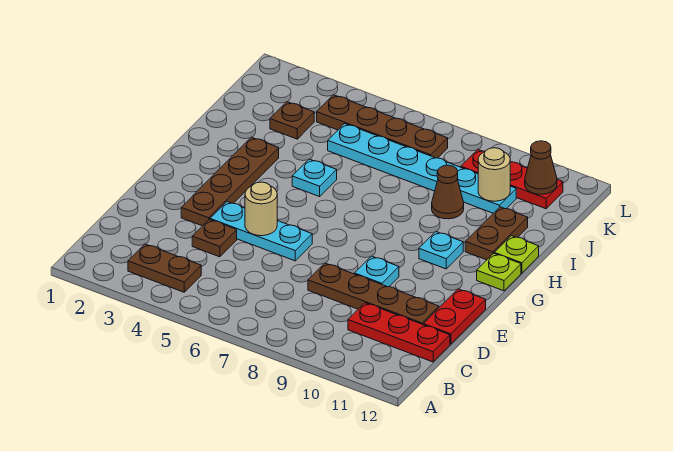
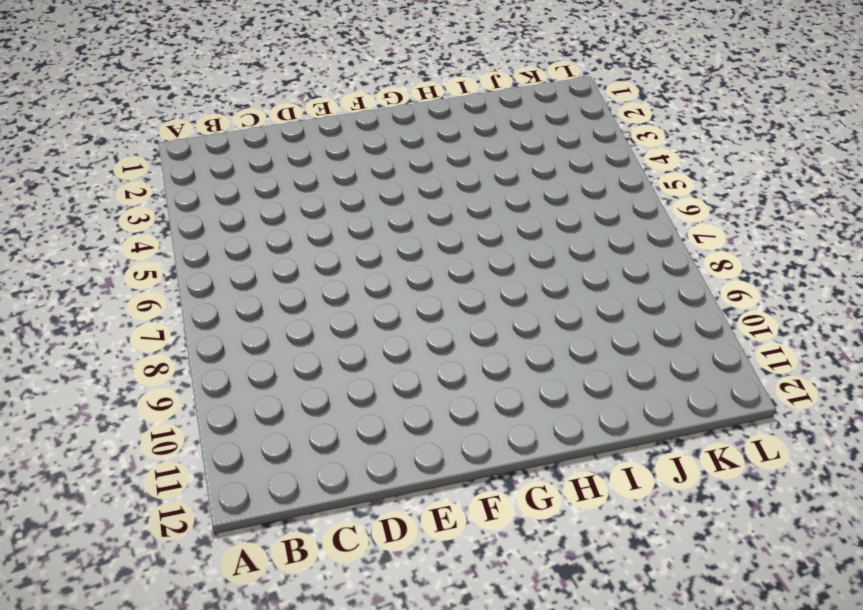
none -> brown 1x2 plate [128,244,201,292]
none -> red 1x3 plate [348,303,450,362]
none -> brown 1x1 plate [192,219,237,257]

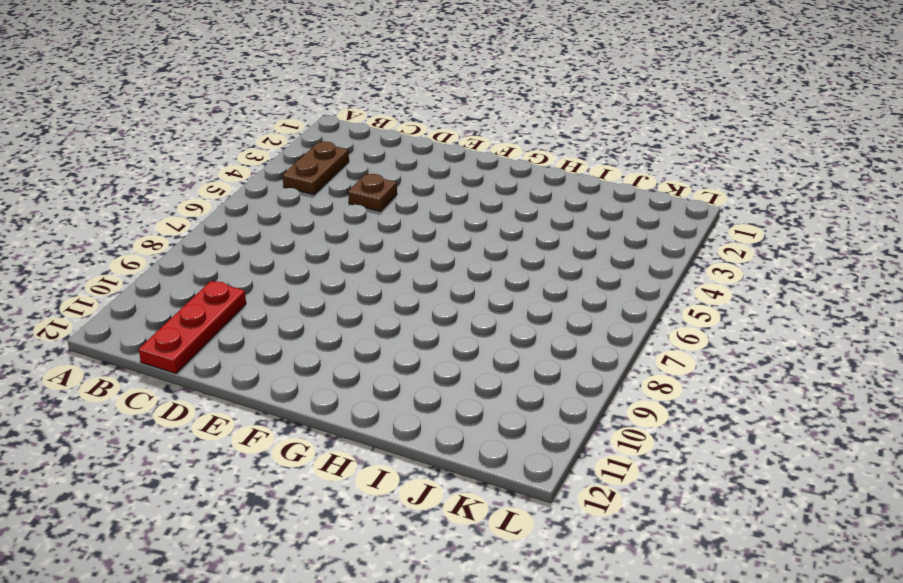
none -> brown 1x4 plate [308,263,439,324]
none -> red 1x2 plate [423,289,486,344]
none -> brown 1x4 plate [181,137,279,226]

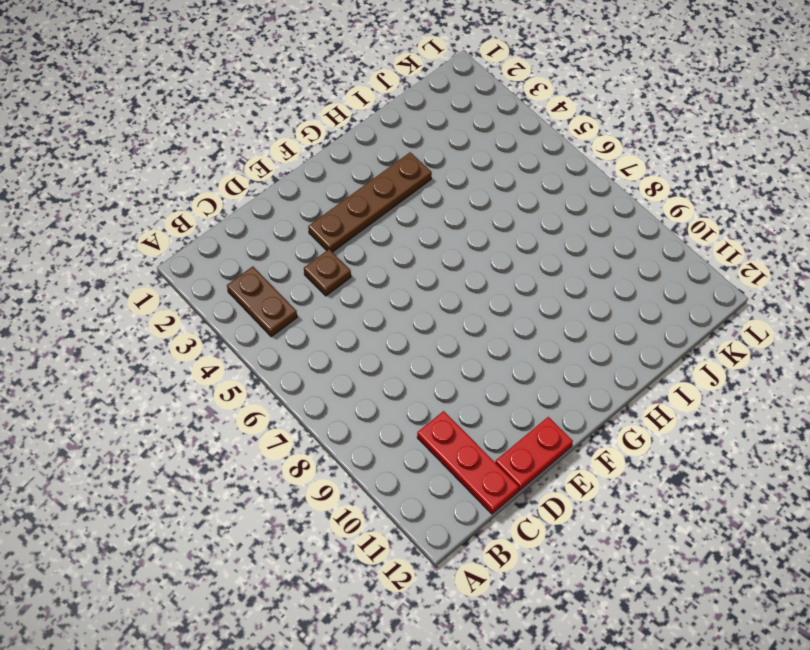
none -> brown 1x4 plate [308,263,439,324]
none -> cyan 1x3 plate [210,202,312,261]
none -> cyan 1x1 plate [355,256,399,287]

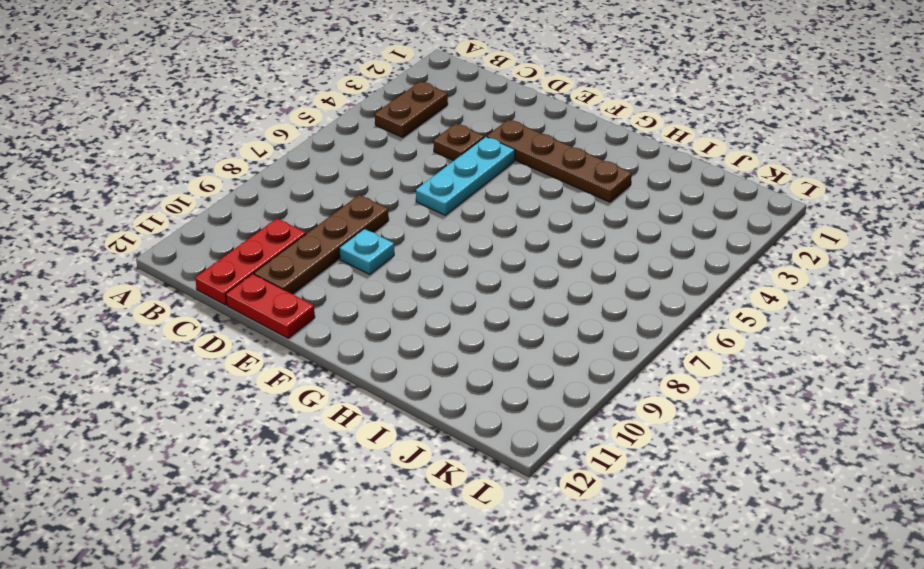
none -> cyan 1x1 plate [419,232,463,269]
none -> lime 1x1 plate [477,253,521,291]
none -> cyan 1x1 plate [292,159,337,197]

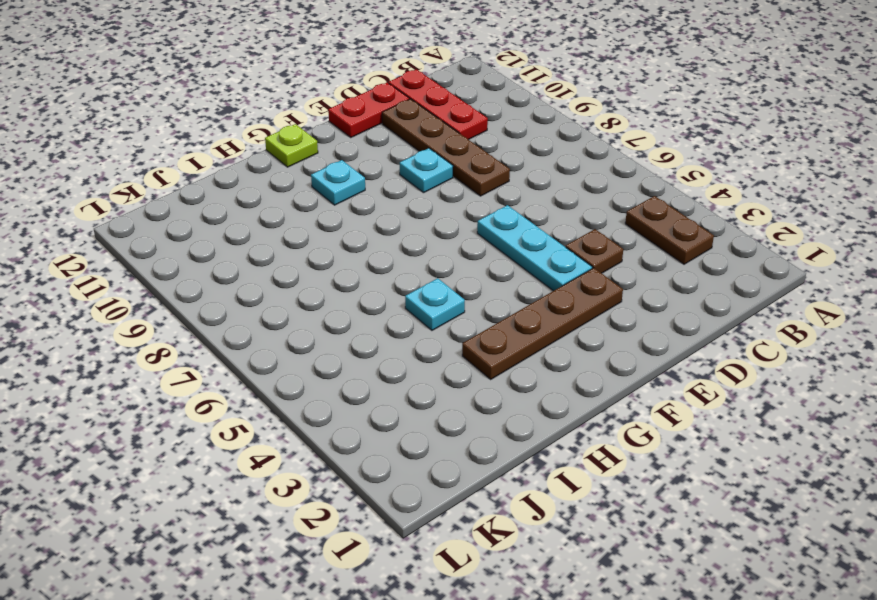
none -> brown 1x2 plate [465,207,528,260]
none -> lime 1x1 plate [494,236,539,273]
none -> brown 1x1 cone [432,165,464,219]

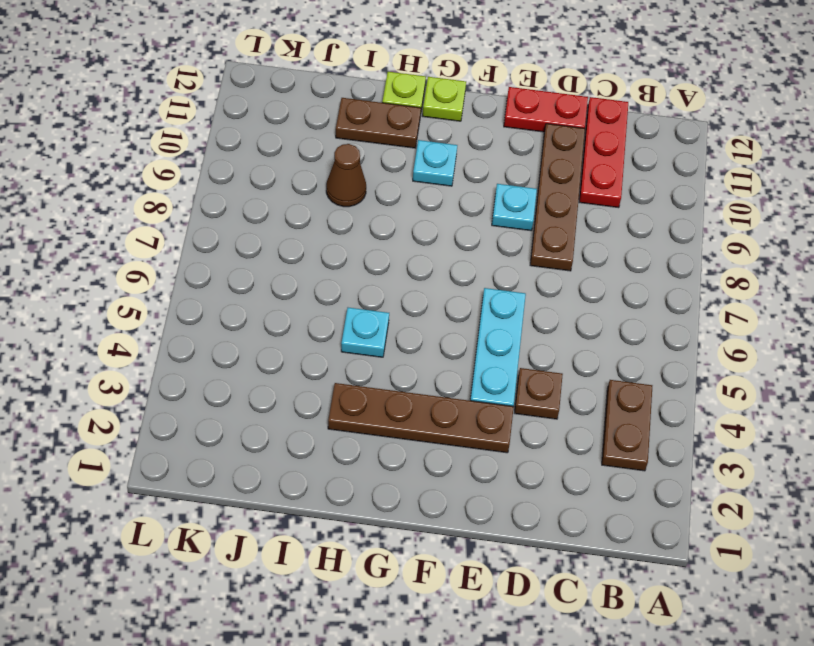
none -> brown 1x1 plate [270,102,314,139]
none -> cyan 1x6 plate [328,124,516,213]
none -> brown 1x4 plate [317,95,448,158]

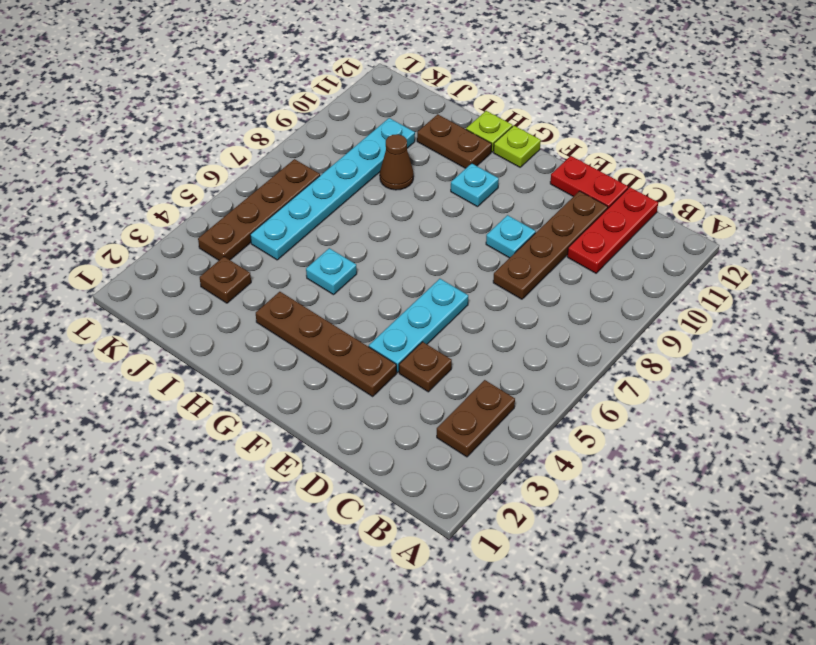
none -> red 1x3 plate [461,149,563,209]
none -> tan 1x1 round brick [245,182,277,236]
none -> tan 1x1 round brick [478,148,510,201]

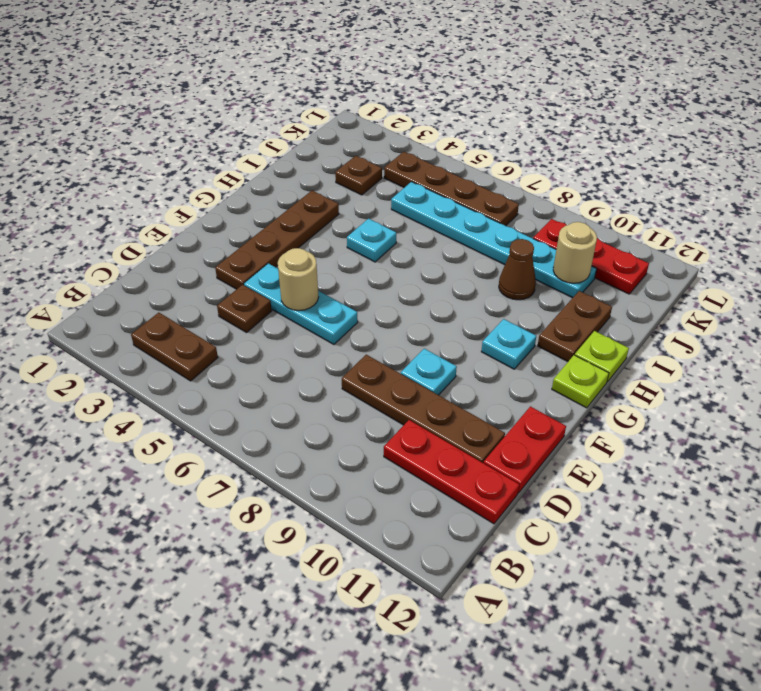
none -> brown 1x1 cone [525,141,557,194]

